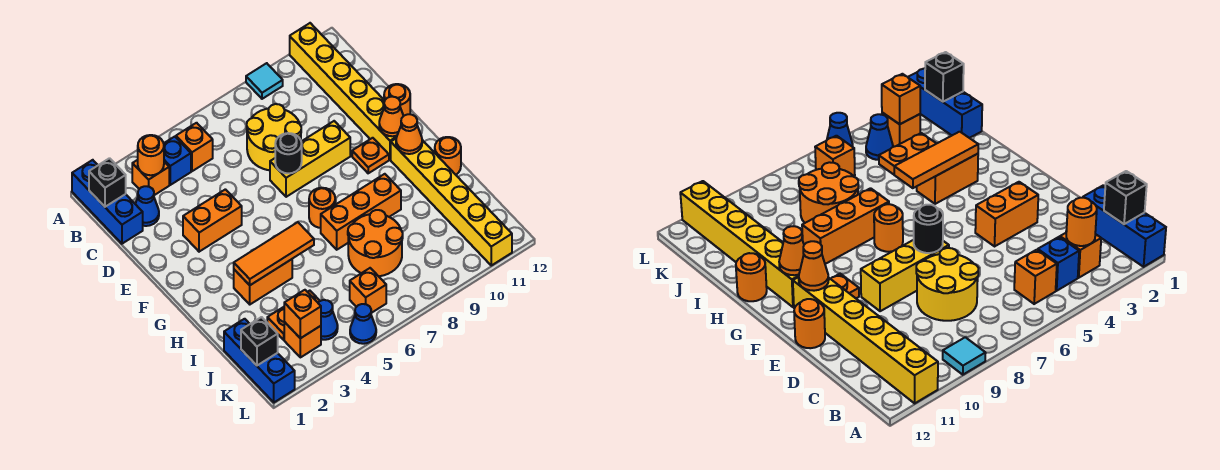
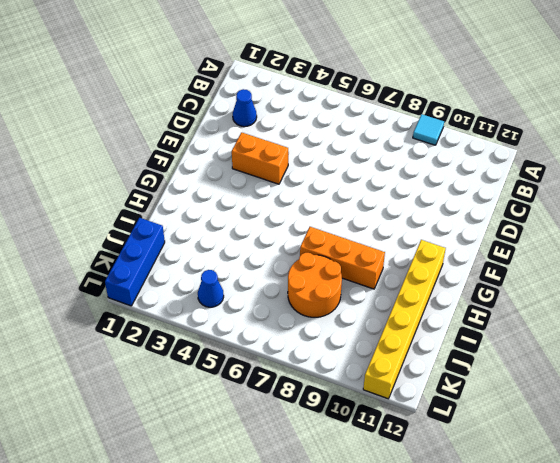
none -> blue 1x3 brick [72,160,143,244]
none -> yellow 1x6 brick [290,23,397,160]
none -> orange 1x1 brick [132,160,169,195]
none -> blue 1x1 brick [164,137,191,185]

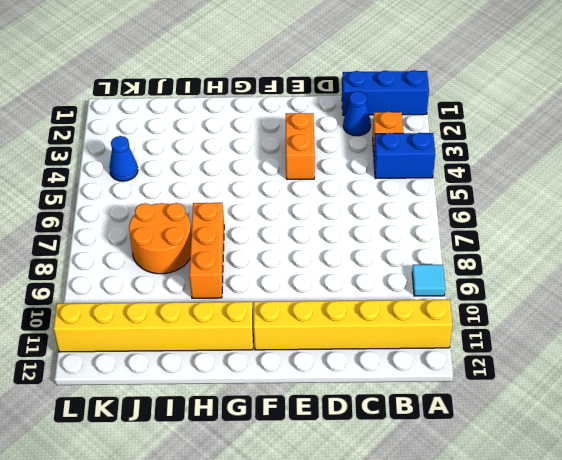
blue 1x2 brick [374,133,435,179] -> blue 1x1 brick [164,137,191,185]
none -> orange 1x1 brick [176,123,213,171]
none -> yellow 2x2 round brick [247,104,301,170]
none -> yellow 1x3 brick [270,121,350,197]
none -> orange 1x1 round brick [384,84,410,116]

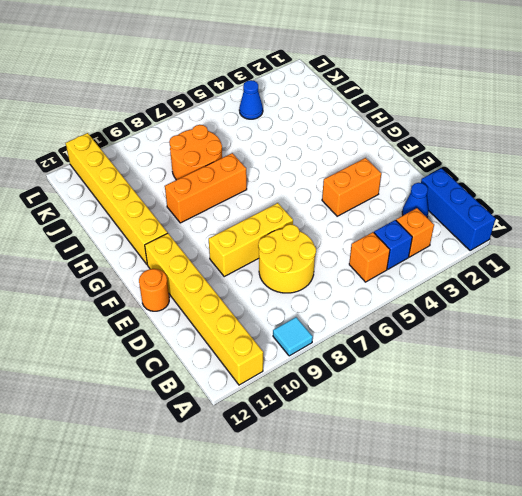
none -> orange 1x1 plate [352,138,389,173]
none -> orange 1x1 round brick [309,188,336,228]
none -> orange 1x2 brick [234,259,292,304]
none -> orange 1x1 round brick [435,137,461,175]

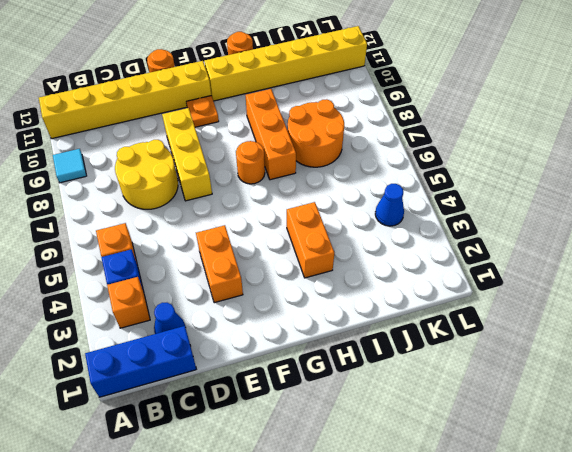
none -> blue 1x3 brick [224,319,295,402]
none -> orange 1x2 plate [267,291,320,340]
none -> orange 1x1 brick [284,322,321,357]
none -> orange 1x1 brick [350,268,386,313]

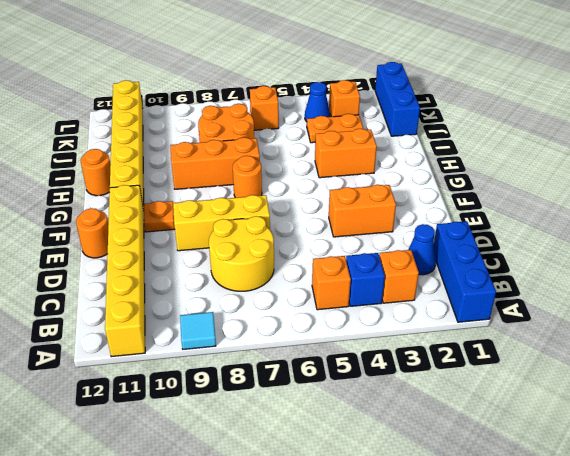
none -> blue 1x1 cone [350,304,376,344]
none -> black 1x1 brick [89,158,126,207]
none -> orange 1x1 round brick [138,135,164,175]
none -> black 1x1 round brick [275,133,302,173]

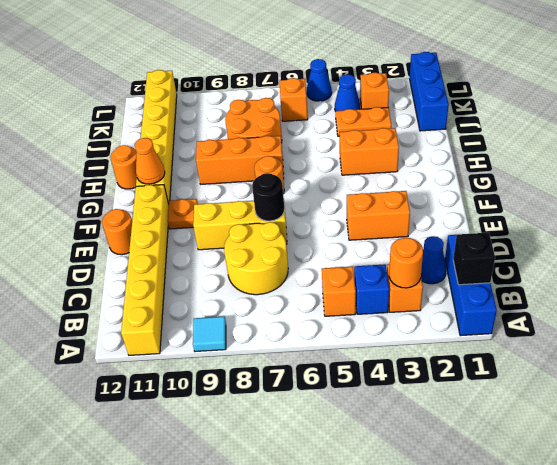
none -> orange 1x1 cone [379,97,403,136]
none -> orange 1x3 tile [234,222,314,285]
none -> black 1x1 brick [241,317,278,365]
none -> orange 1x1 brick [284,290,321,338]

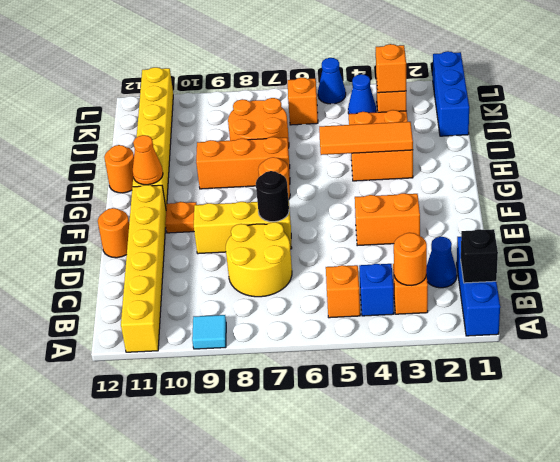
none -> orange 1x1 cone [379,97,403,136]
none -> black 1x1 brick [241,317,278,365]

